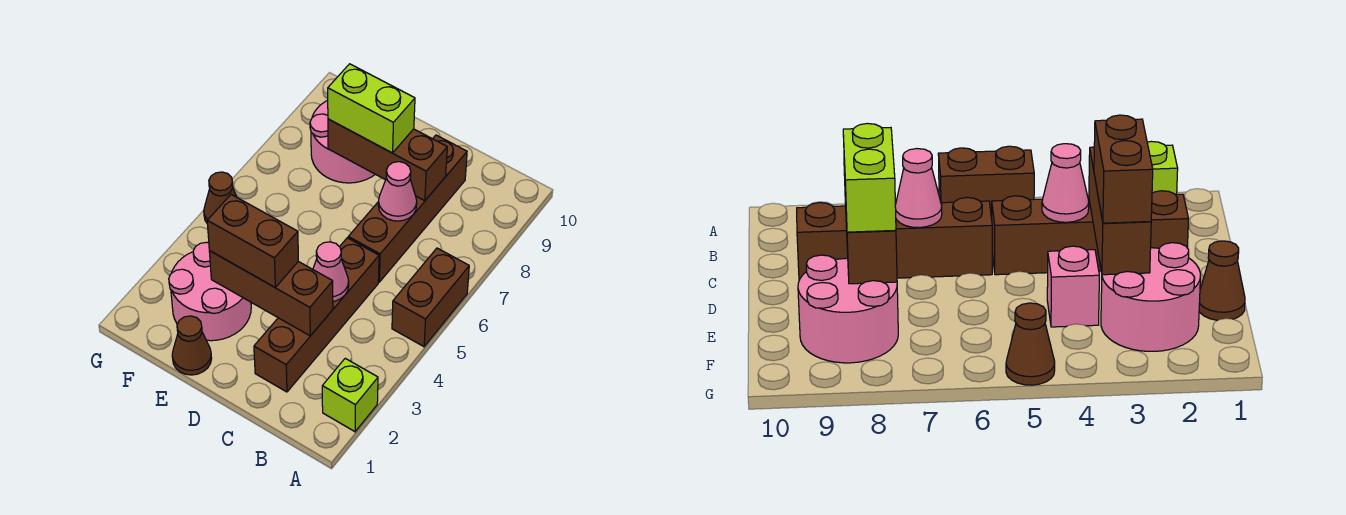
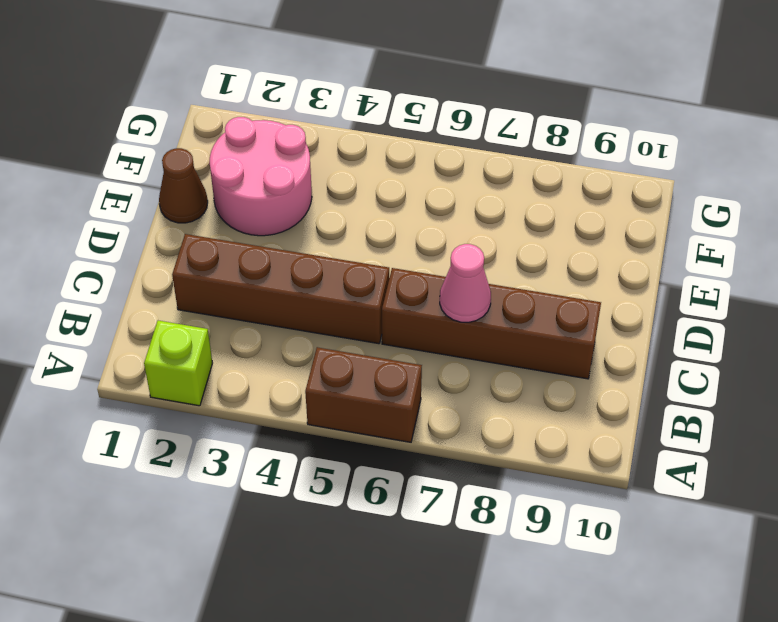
none -> pink 1x1 brick [1047,246,1099,327]
none -> pink 2x2 round brick [310,100,375,183]
none -> brown 1x1 cone [204,172,236,224]

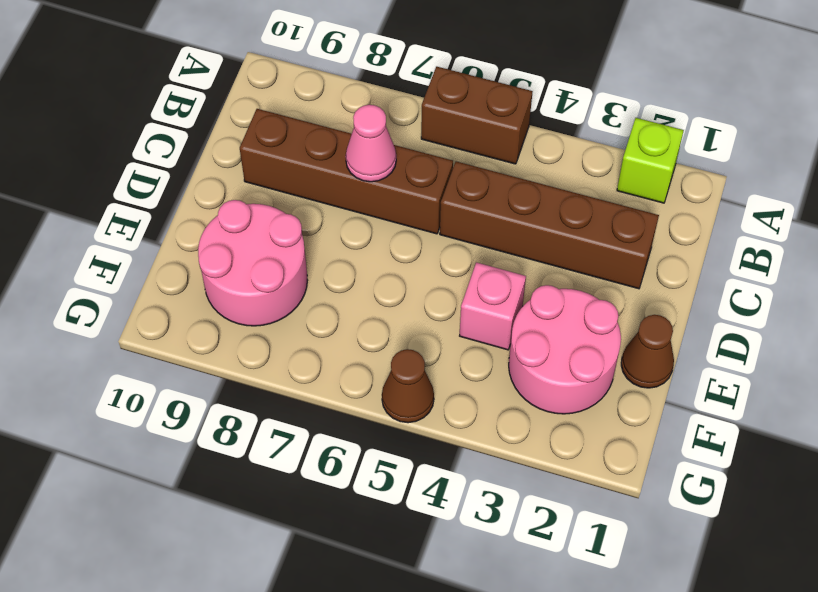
none -> brown 1x3 brick [209,251,333,336]
none -> pink 1x1 cone [313,242,349,301]
none -> brown 1x3 brick [328,119,447,201]

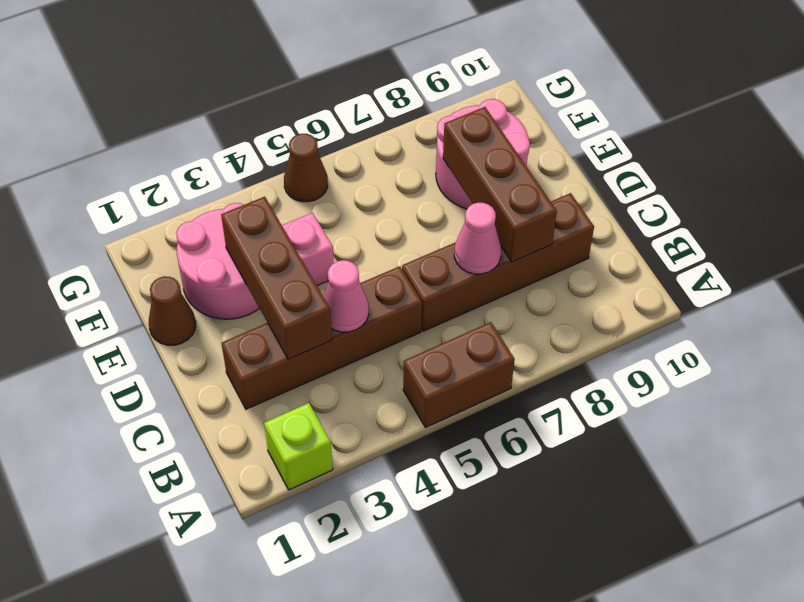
none -> brown 1x2 brick [207,194,298,288]
none -> lime 1x2 brick [328,64,415,153]

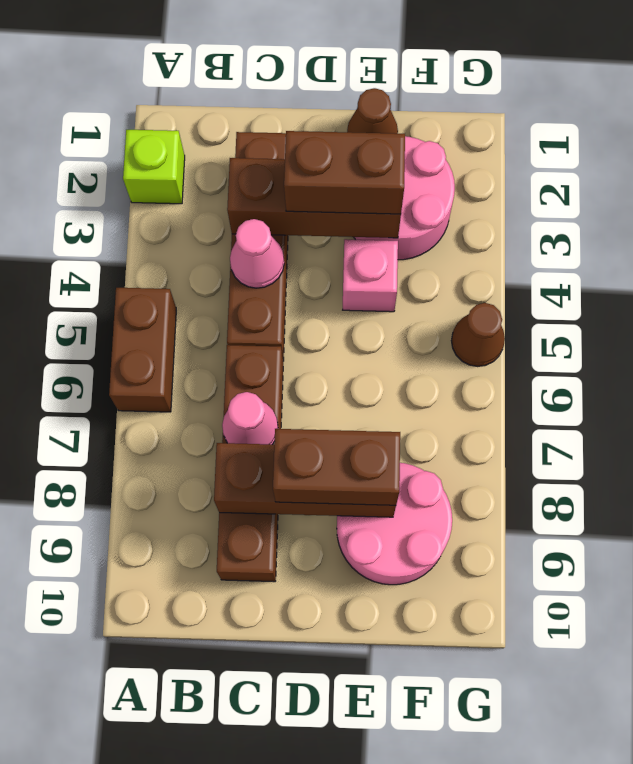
brown 1x2 brick [273,429,400,505] -> lime 1x2 brick [328,64,415,153]

